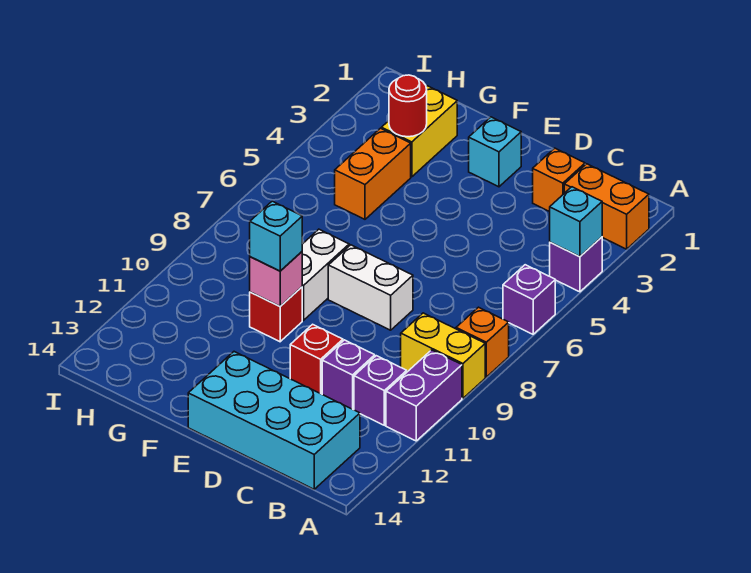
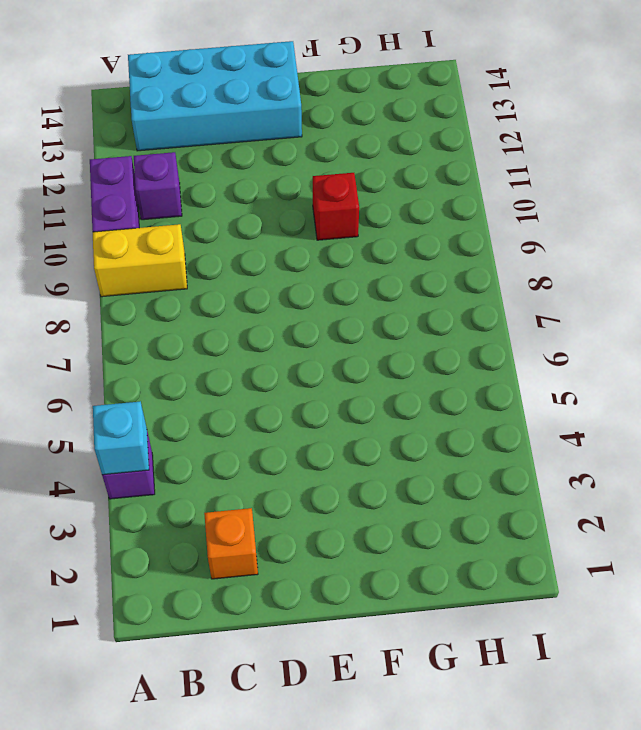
none -> orange 1x2 brick [564,164,649,249]
none -> purple 1x1 brick [503,265,555,334]
none -> orange 1x1 brick [456,307,509,377]

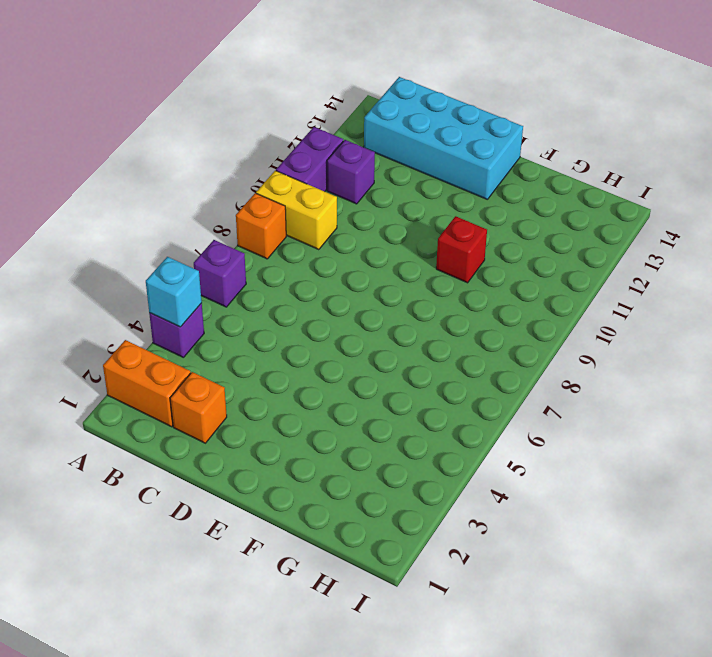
none -> purple 1x1 brick [322,340,375,409]
none -> white 1x2 brick [328,245,413,330]
none -> red 1x1 brick [290,324,343,394]

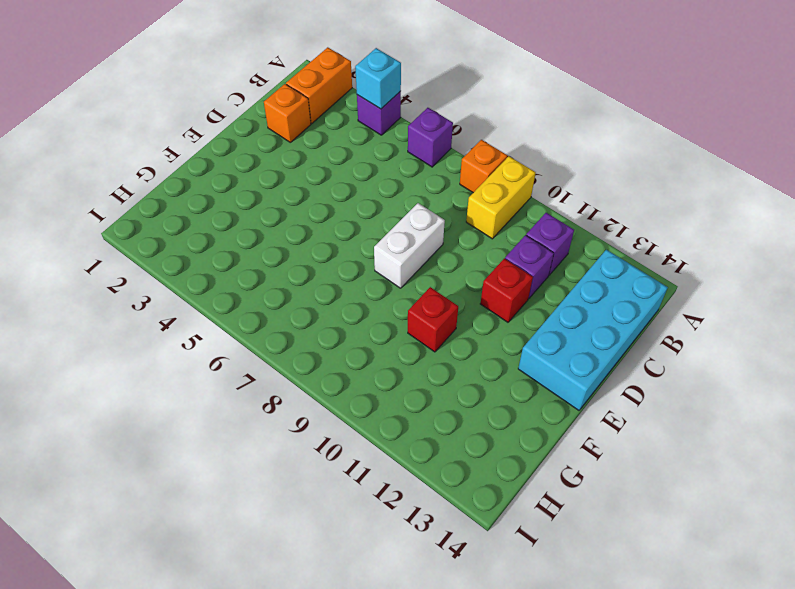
none -> purple 1x2 brick [386,350,462,441]
none -> cyan 1x1 brick [469,117,521,187]
none -> white 1x2 brick [302,229,349,320]

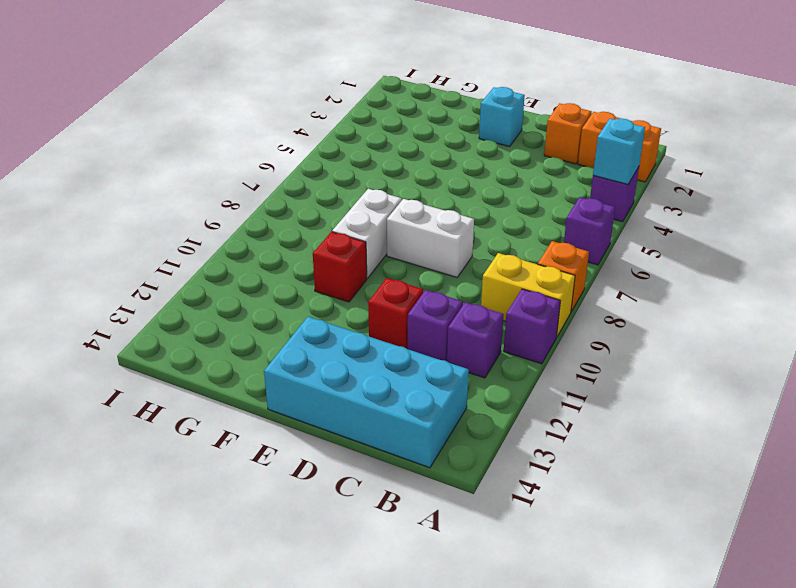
purple 1x1 brick [504,289,560,364] -> purple 1x2 brick [386,350,462,441]
none -> yellow 1x2 brick [381,86,457,177]
none -> orange 1x2 brick [335,128,411,219]
none -> pink 1x1 brick [250,252,302,306]

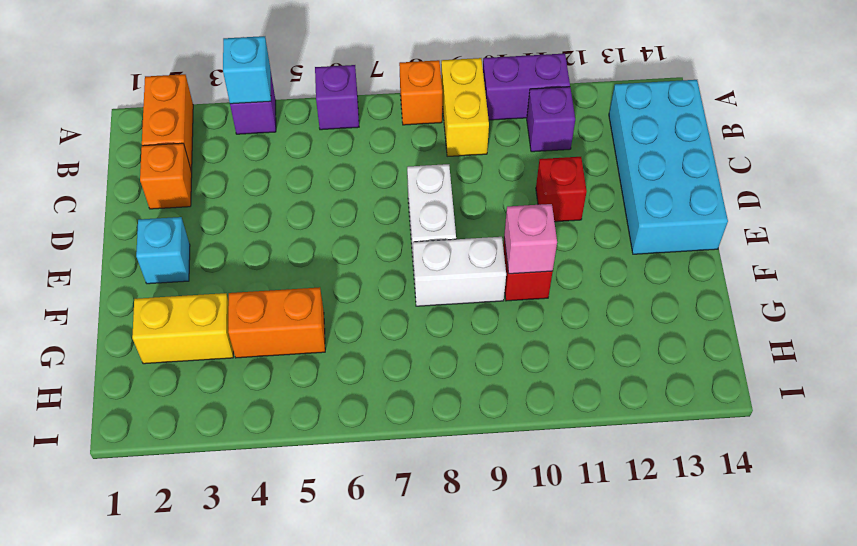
none -> purple 1x1 brick [322,340,375,409]
none -> red 1x1 round brick [389,75,427,137]
none -> cyan 1x1 brick [250,201,302,271]

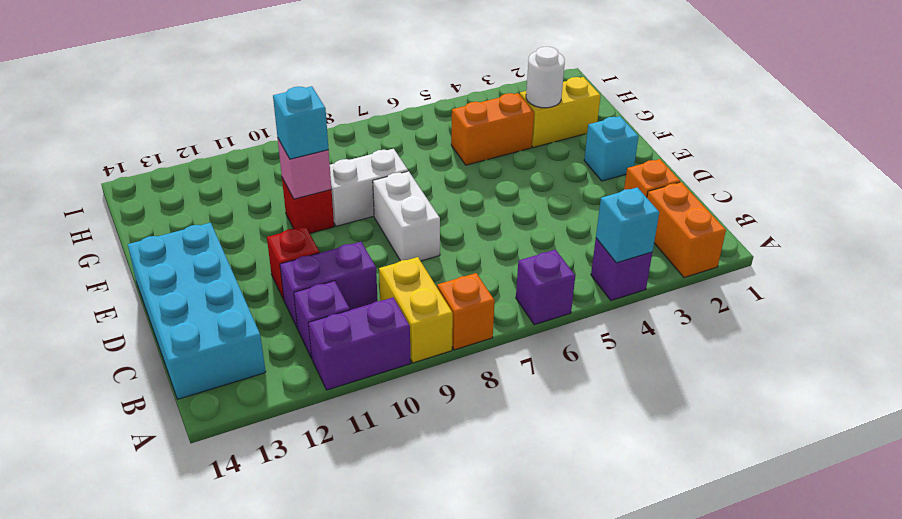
purple 1x2 brick [280,242,378,328] -> purple 1x1 brick [322,340,375,409]
white 1x1 round brick [526,47,565,108] -> red 1x1 round brick [389,75,427,137]

